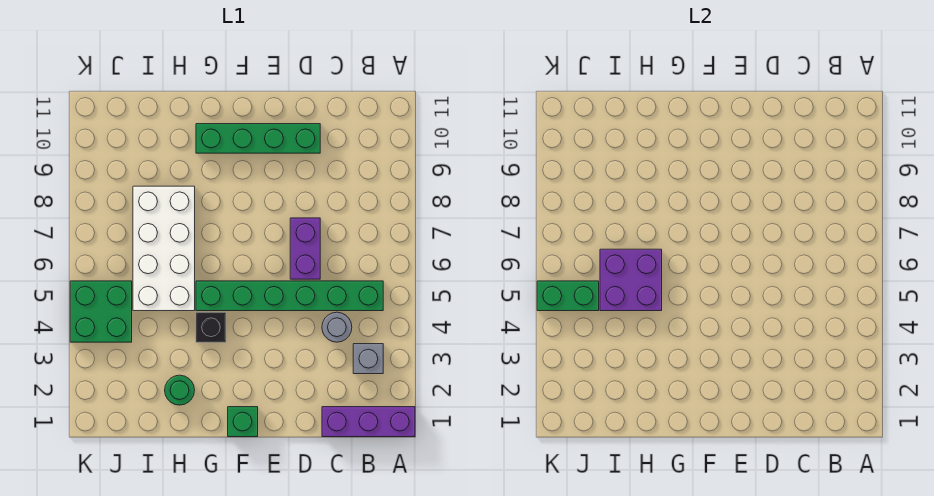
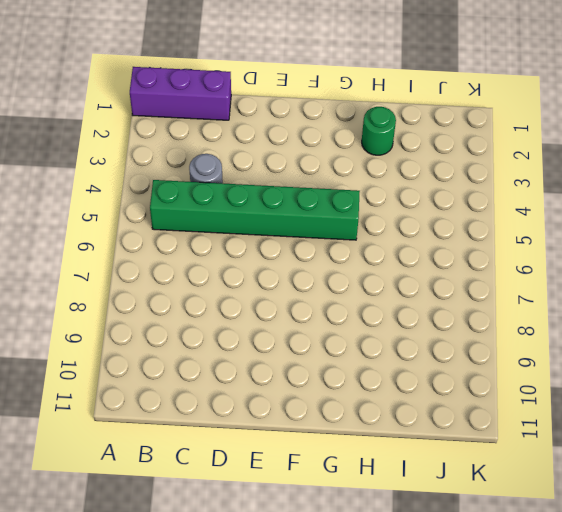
none -> grey 1x1 brick [353,344,383,374]
none -> purple 1x2 brick [290,218,320,279]
none -> green 1x4 brick [196,124,320,153]

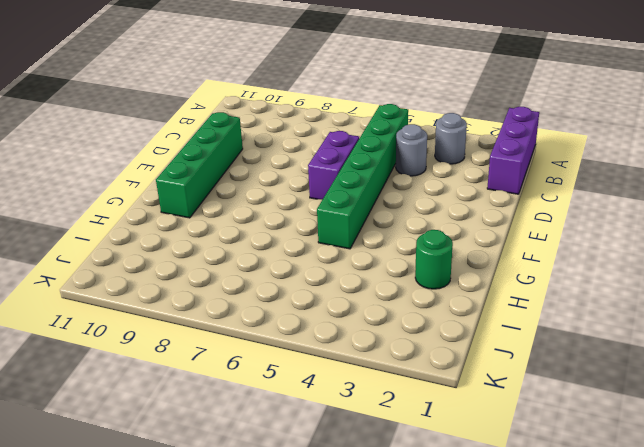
grey 1x1 round brick [435,113,467,164] -> grey 1x1 brick [353,344,383,374]
purple 1x2 brick [308,131,359,200] -> purple 1x2 brick turned to [290,218,320,279]
none -> green 1x1 brick [228,407,258,437]
none -> black 1x1 brick [196,312,226,342]
none -> white 2x4 brick [133,186,195,311]

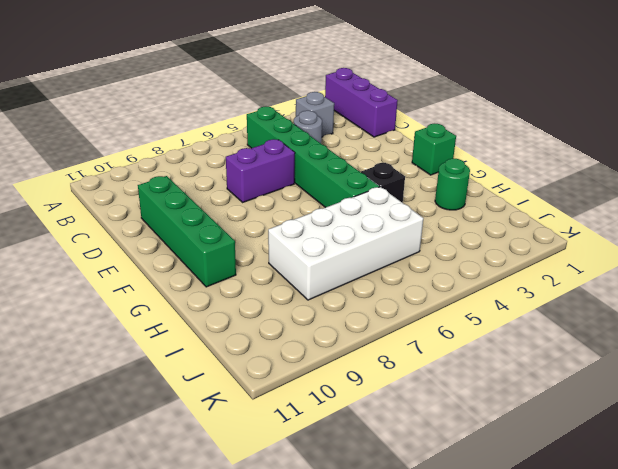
none -> green 2x2 brick [70,281,132,342]
none -> purple 2x2 brick [600,249,662,311]
none -> green 1x2 brick [537,281,599,311]

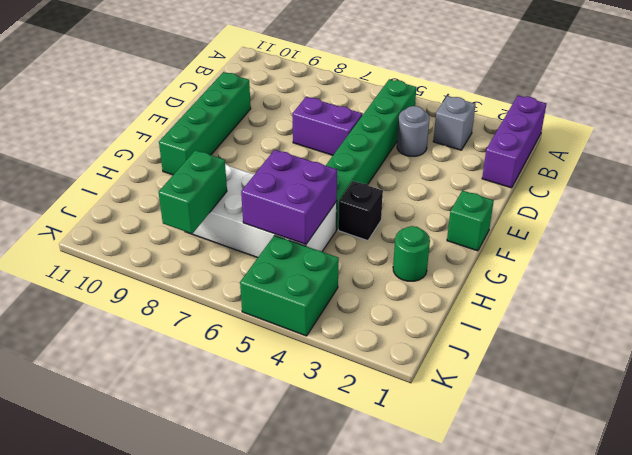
green 1x2 brick [159,150,227,234] -> green 1x2 brick moved to [537,281,599,311]

